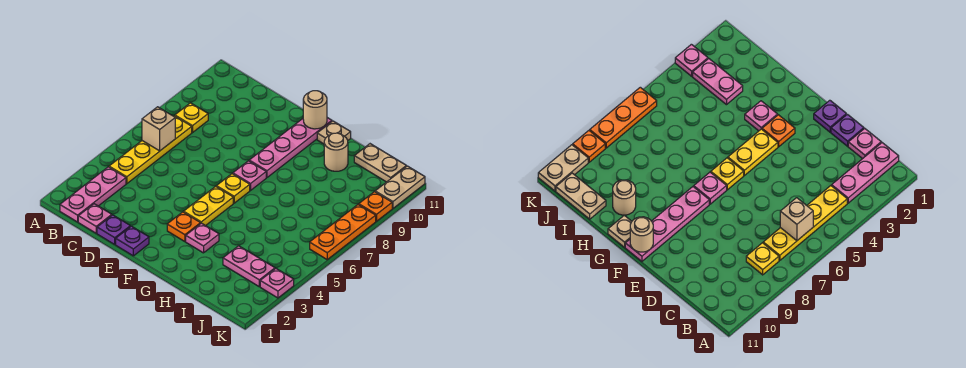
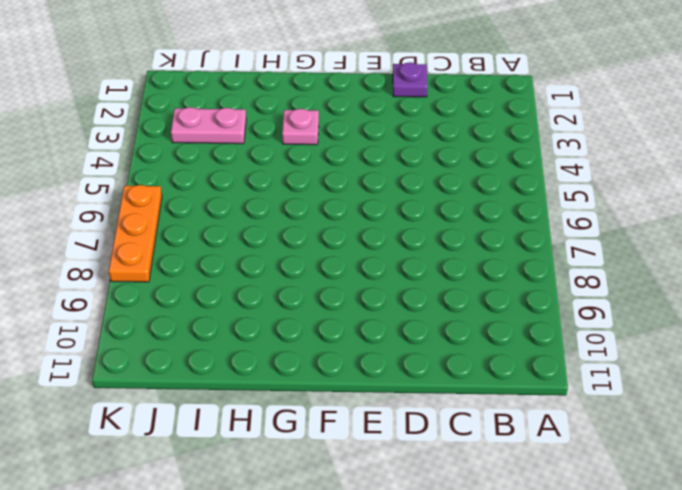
none -> pink 1x3 plate [60,167,126,222]
none -> yellow 1x4 plate [109,116,192,184]
none -> yellow 1x1 plate [175,103,208,132]

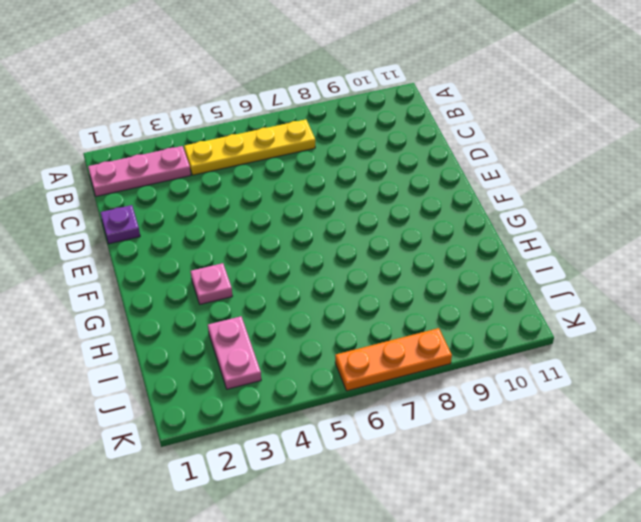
none -> yellow 1x1 plate [175,103,208,132]
none -> pink 1x1 plate [78,204,112,233]
none -> purple 1x1 plate [116,226,149,256]

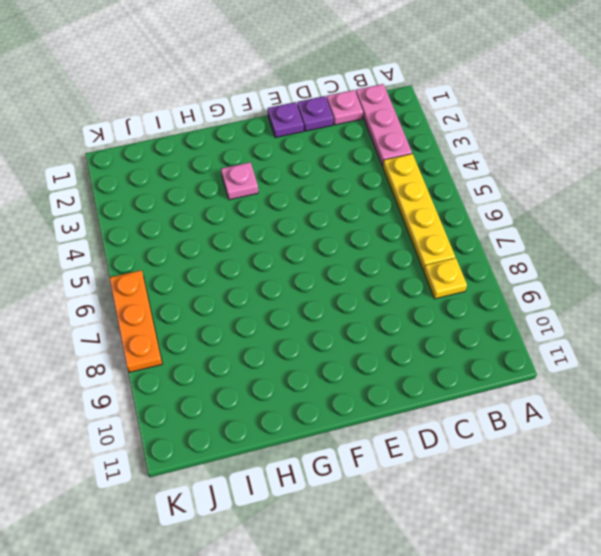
none -> orange 1x1 plate [167,212,201,242]
none -> yellow 1x2 plate [184,186,233,226]
none -> yellow 1x1 plate [216,174,250,203]

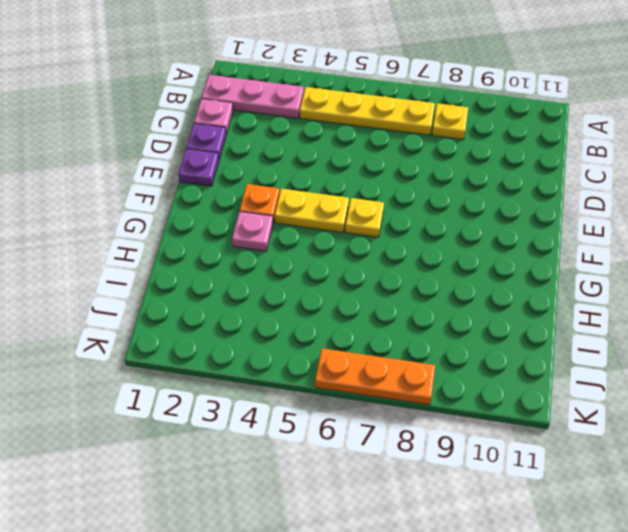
none -> pink 1x1 plate [233,161,266,190]
none -> pink 1x4 plate [249,118,332,178]
none -> tan 1x1 plate [317,121,351,144]

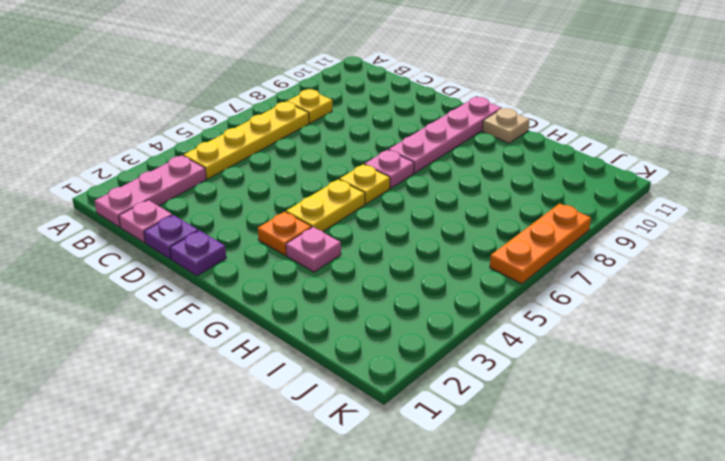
none -> tan 1x1 round brick [324,133,348,171]
none -> pink 1x2 plate [223,246,275,287]
none -> tan 1x2 plate [354,144,406,182]

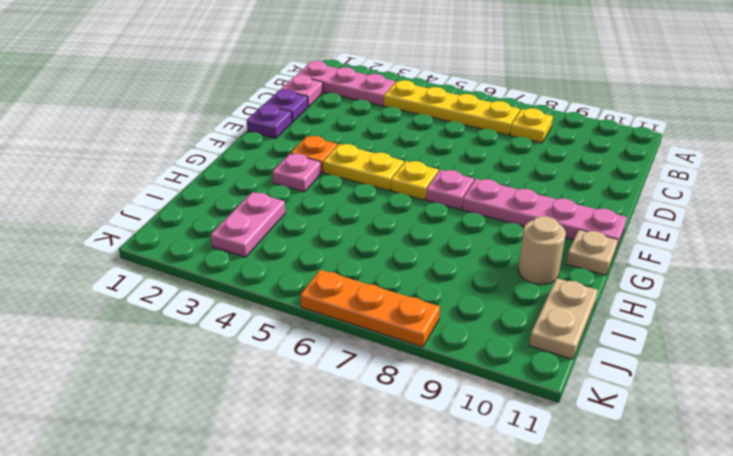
none -> pink 1x1 plate [260,269,294,298]
none -> orange 1x1 plate [359,192,392,221]
none -> tan 1x2 plate [375,166,425,208]

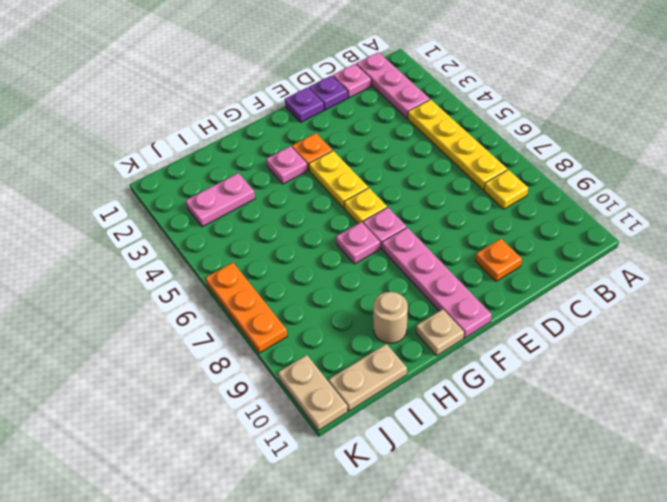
orange 1x1 plate [475,239,522,281] -> orange 1x1 plate moved to [359,192,392,221]
pink 1x1 plate [336,222,380,264] -> pink 1x1 plate moved to [260,269,294,298]
none -> tan 1x1 brick [142,107,175,151]
none -> tan 1x1 round brick [303,91,327,129]

